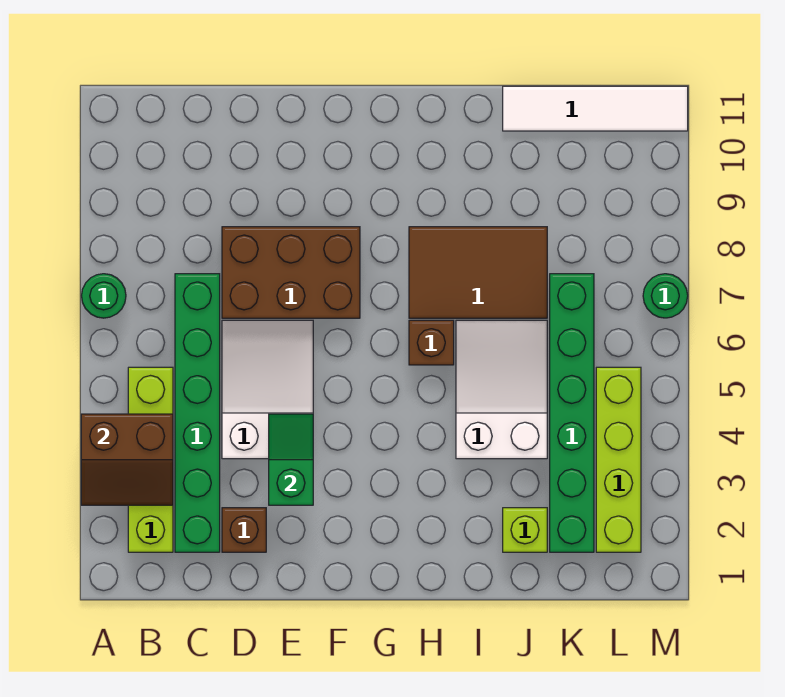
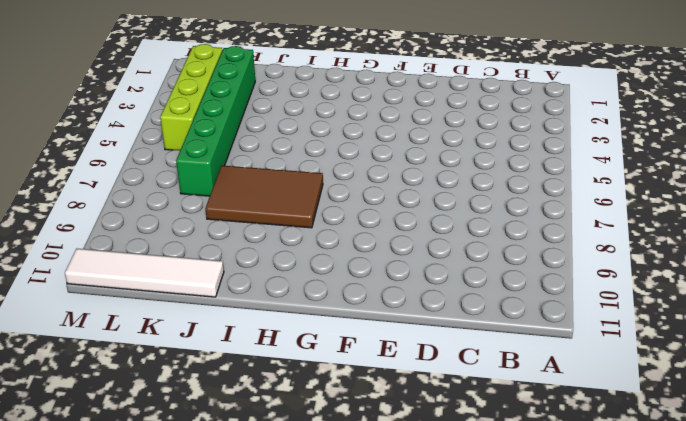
none -> green 1x1 round brick [82,274,126,318]
none -> lime 1x4 brick [128,367,173,552]
none -> green 1x6 brick [175,274,220,552]

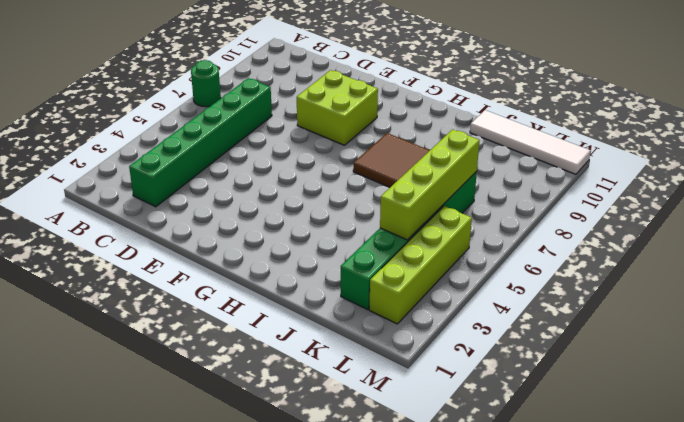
lime 2x2 brick [297,70,378,145] -> brown 2x3 brick [222,227,360,318]
lime 1x4 brick [380,129,479,240] -> lime 1x4 brick moved to [128,367,173,552]
none -> brown 1x1 brick [222,508,266,552]
none -> white 2x3 slope [222,320,313,459]
none -> brown 1x1 brick [409,320,454,365]

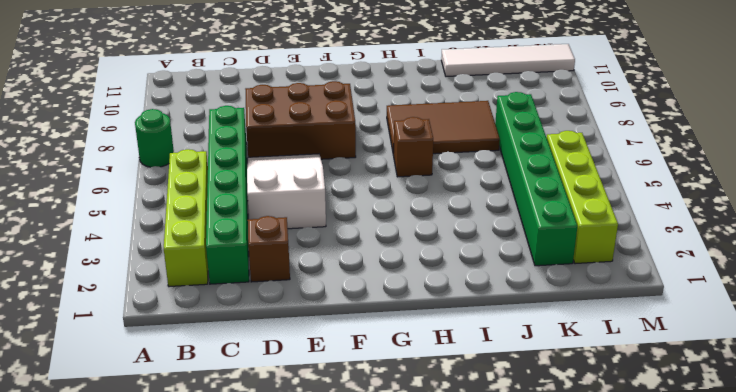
none -> white 2x3 slope [456,320,547,459]
none -> lime 1x1 brick [503,508,547,552]
none -> green 1x1 round brick [643,274,688,318]

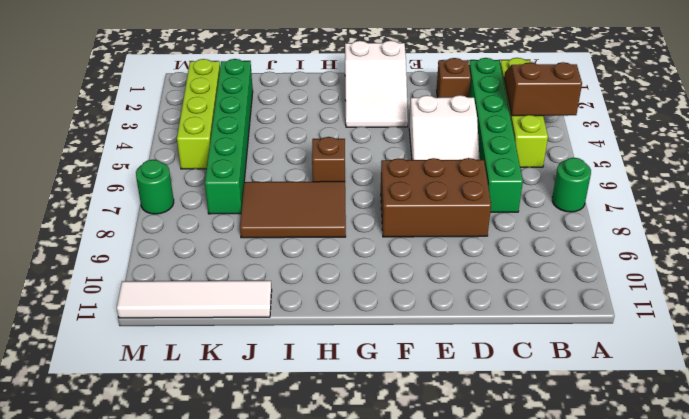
white 2x3 slope [345,41,408,127] -> white 2x3 slope moved to [456,320,547,459]
none -> lime 1x1 brick [503,508,547,552]
none -> green 1x2 slope [269,414,313,505]

